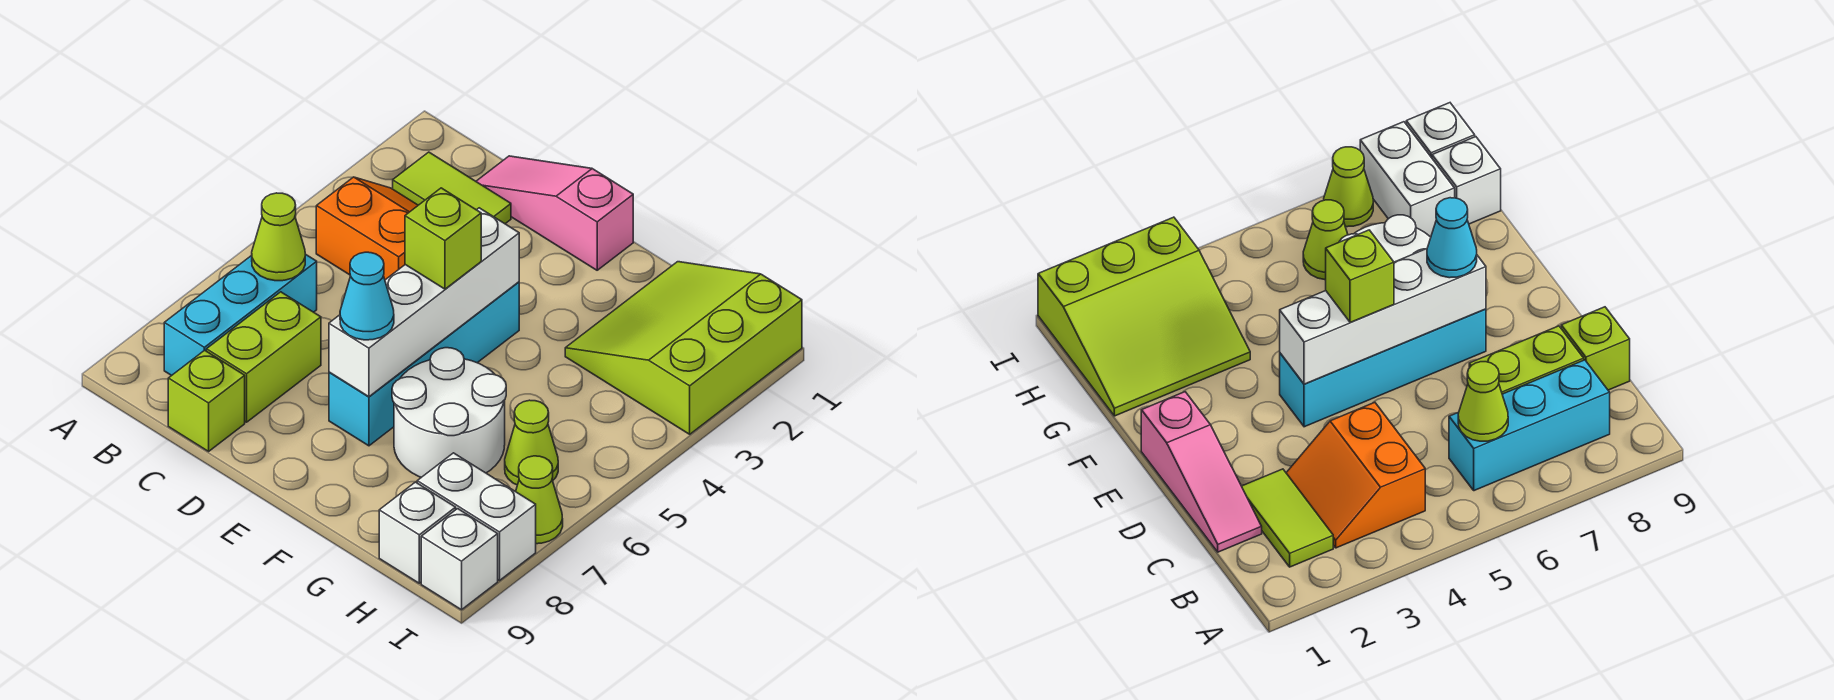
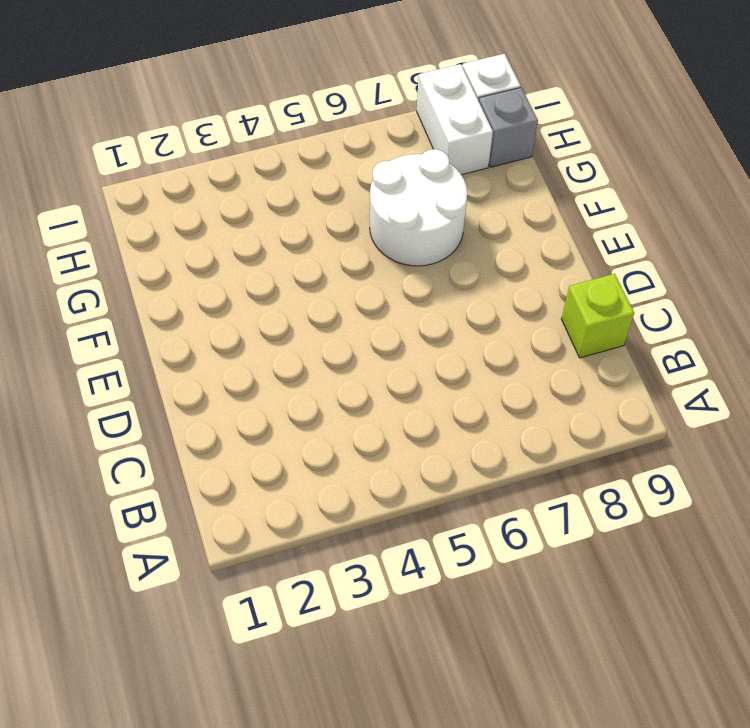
grey 1x1 brick [479,87,538,167] -> white 1x1 brick [379,482,456,583]
none -> lime 1x2 tile [393,152,511,224]
none -> orange 2x2 slope [316,177,418,280]
none -> cyan 1x3 brick [164,254,317,376]

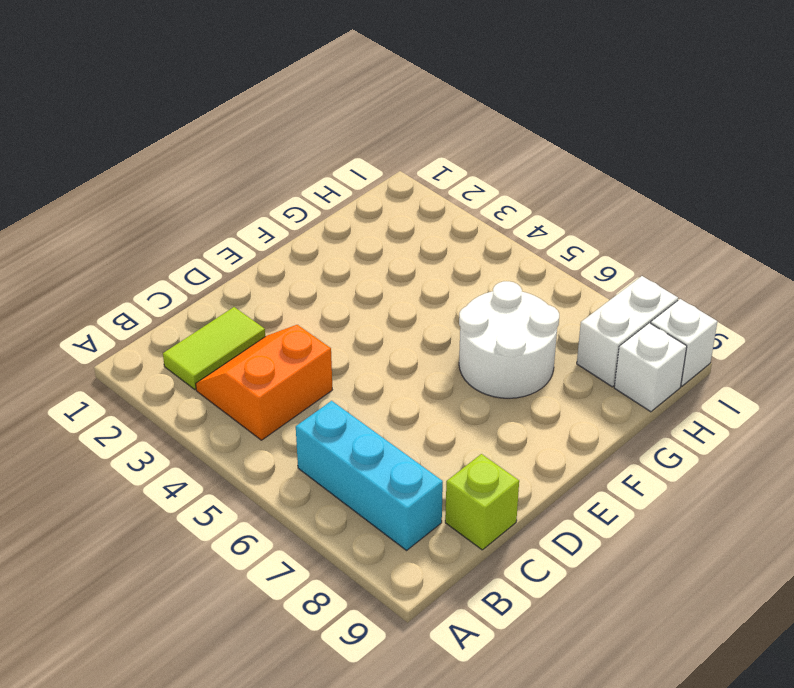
none -> pink 1x3 slope [476,156,633,270]
none -> lime 1x2 brick [206,292,321,422]
none -> cyan 1x4 brick [329,282,519,446]

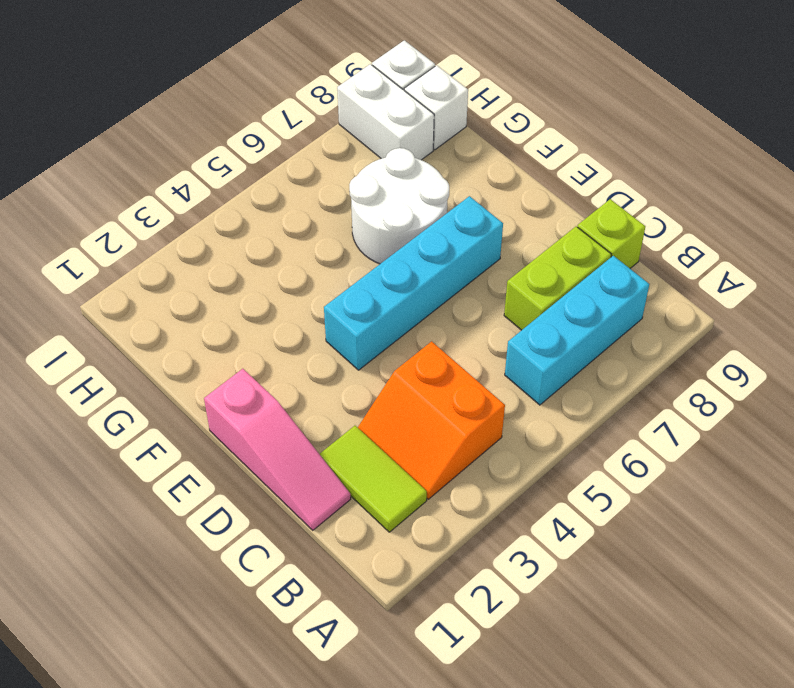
none -> lime 3x3 slope [565,262,802,434]
none -> lime 1x1 cone [505,400,558,485]
none -> lime 1x1 cone [516,456,563,544]

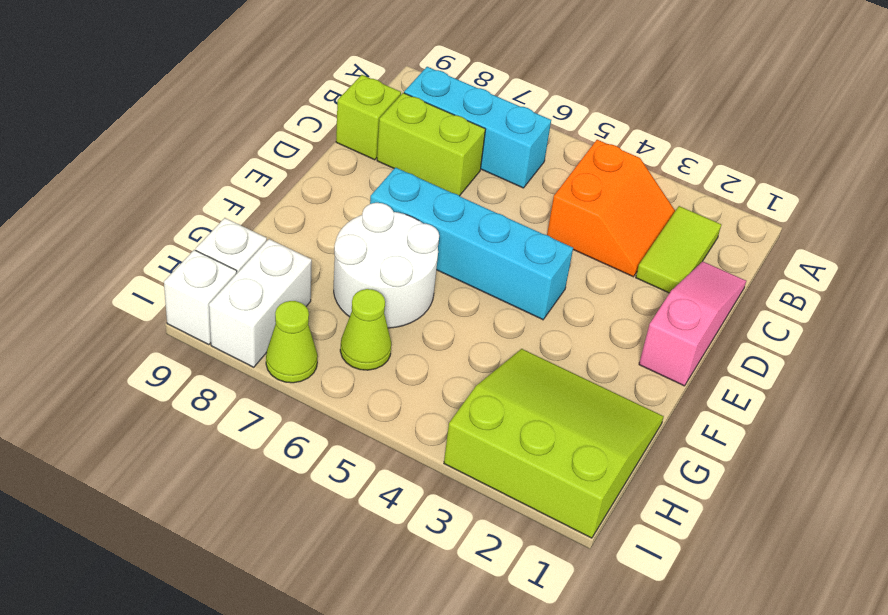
none -> lime 1x1 cone [252,193,305,281]
none -> white 1x4 brick [329,208,519,397]
none -> lime 1x1 brick [405,188,481,289]

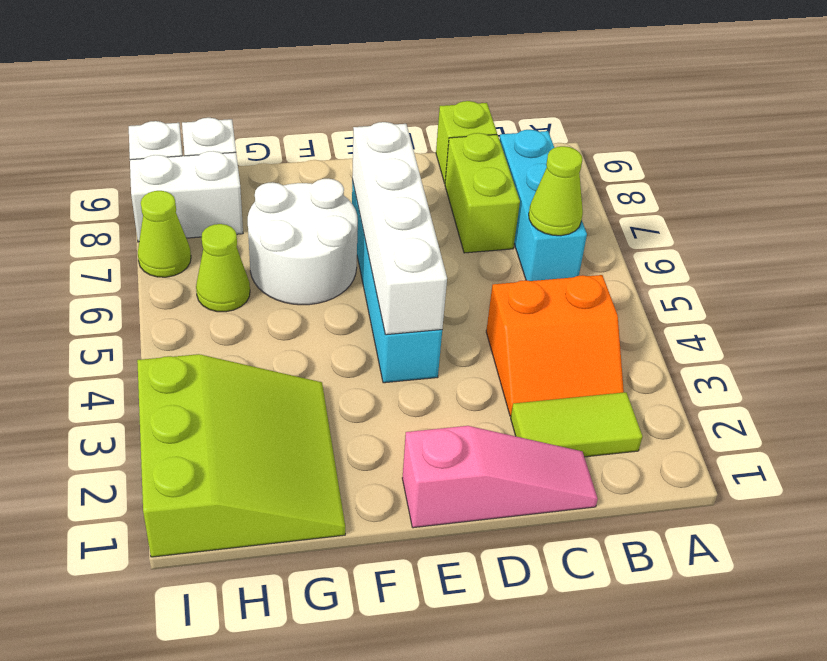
none -> lime 1x1 brick [405,188,481,289]
none -> cyan 1x1 cone [340,252,394,340]

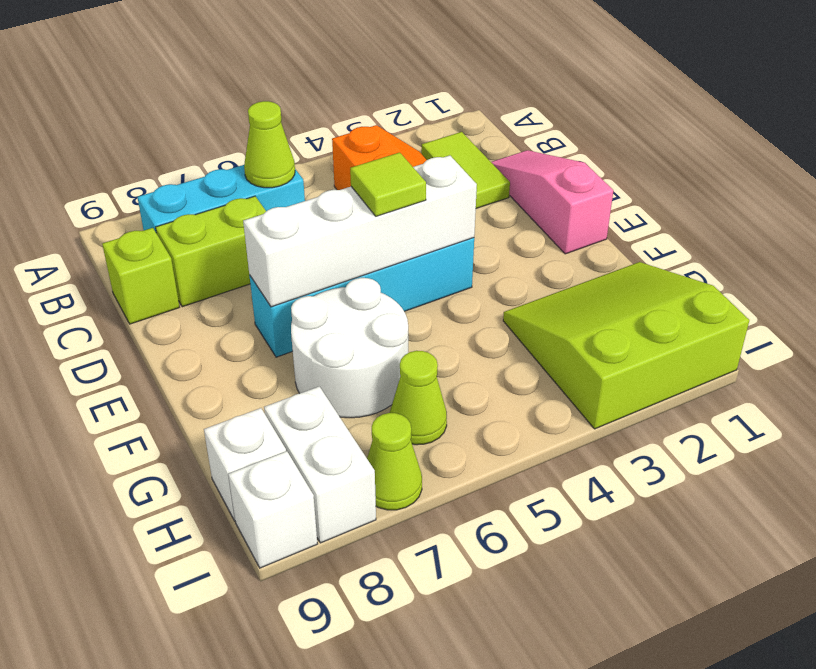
lime 1x1 tile [350,152,426,216] -> lime 1x1 brick [405,188,481,289]
none -> cyan 1x1 cone [340,252,394,340]

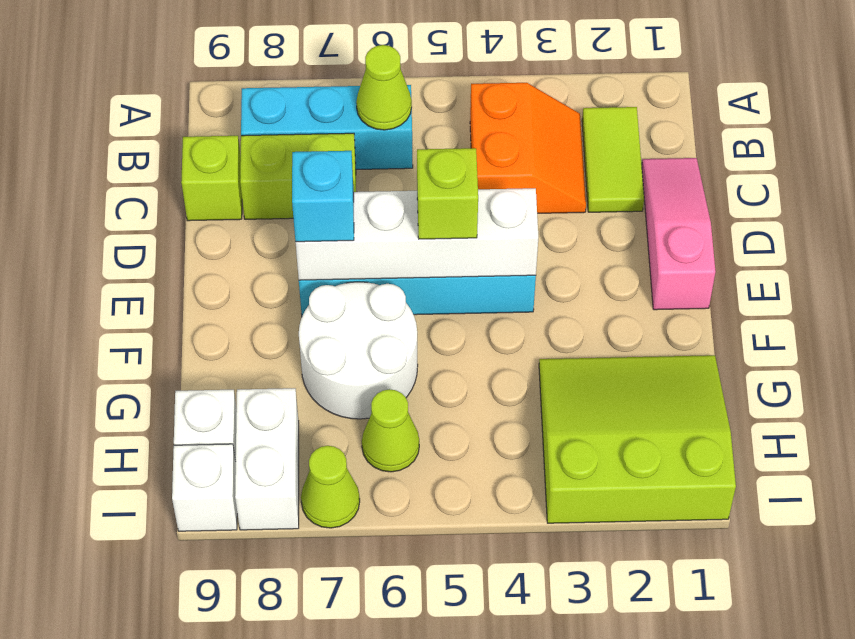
cyan 1x1 brick [292,151,354,242] -> cyan 1x1 cone [340,252,394,340]

